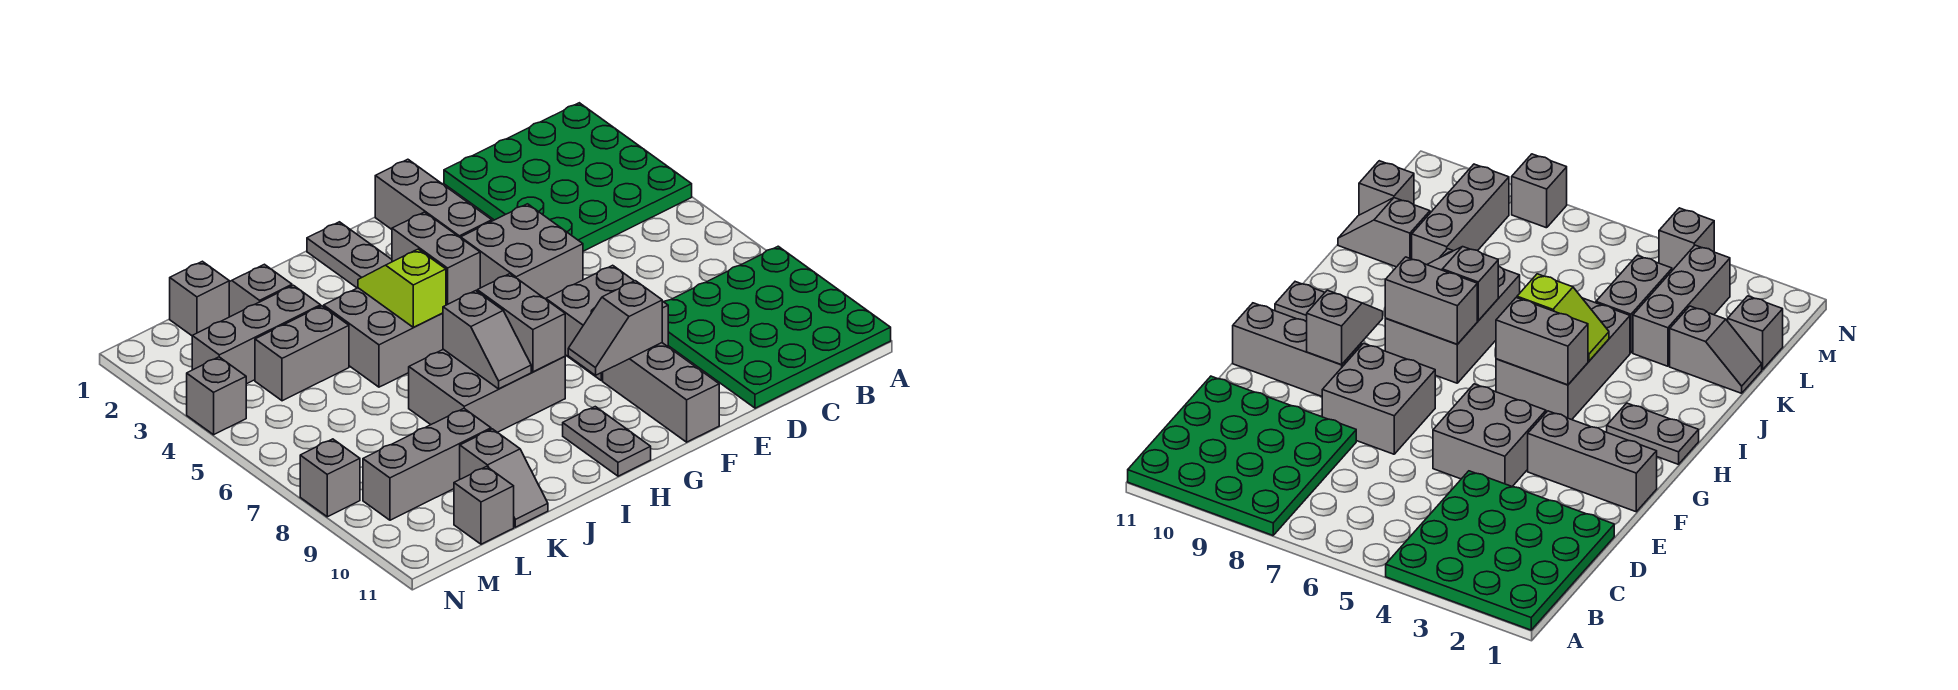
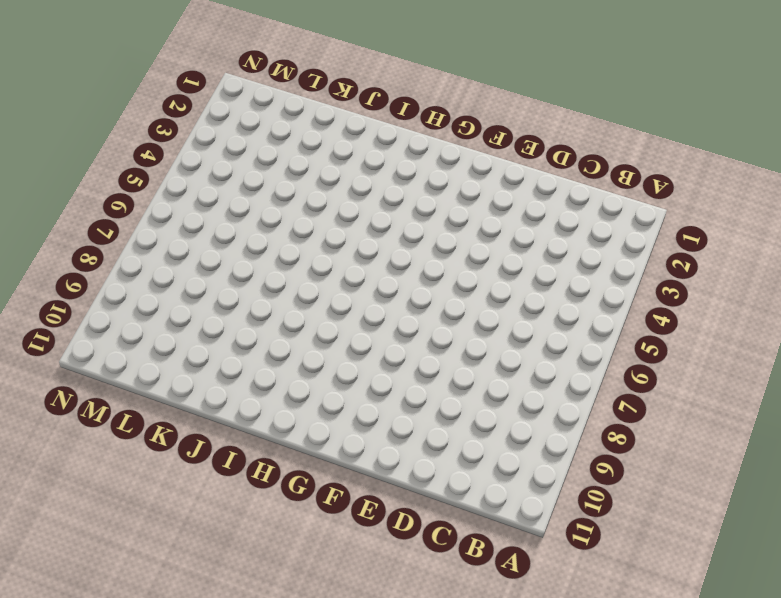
none -> green 4x4 plate [444,103,692,251]
none -> green 4x4 plate [664,246,891,408]
none -> grey 2x2 brick [461,204,583,299]

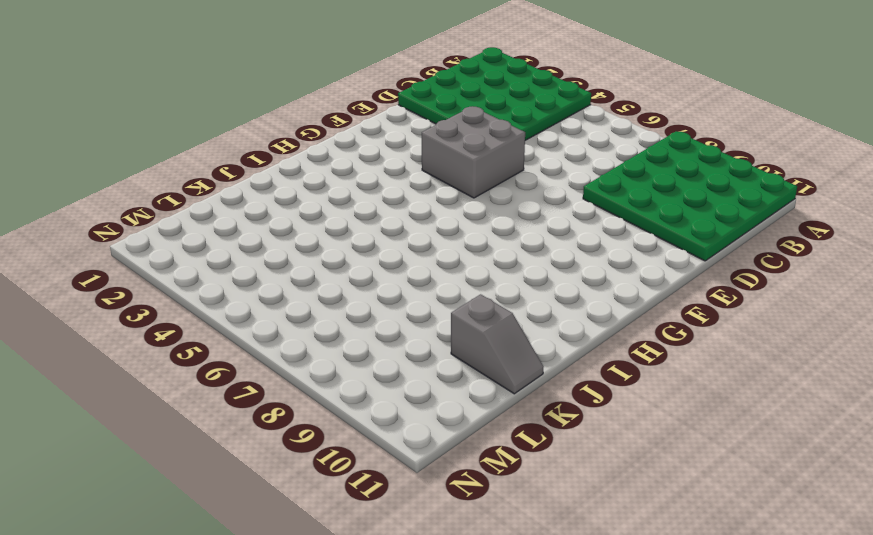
none -> grey 2x2 brick [546,265,668,381]
none -> grey 1x3 brick [375,159,492,238]
none -> grey 1x3 brick [603,343,719,442]

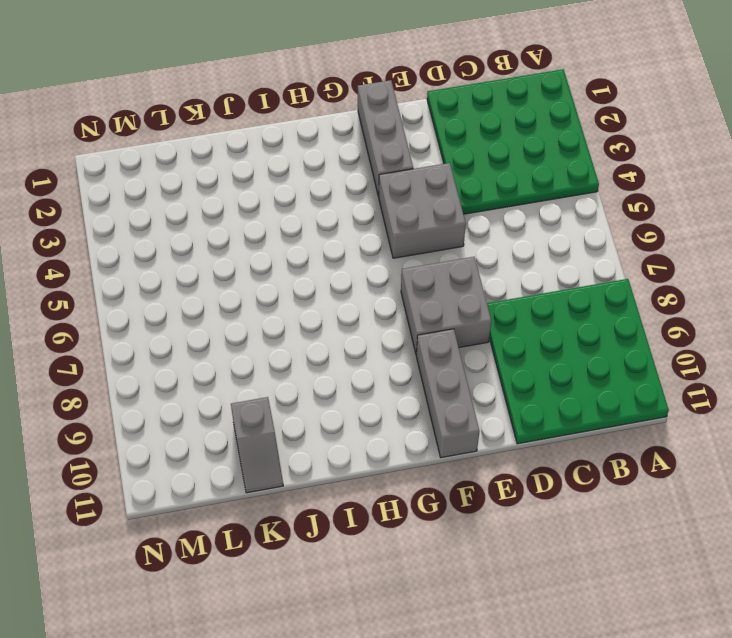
none -> grey 1x2 plate [307,222,392,288]
none -> grey 2x3 brick [324,288,443,387]
none -> grey 2x3 brick [409,349,565,432]

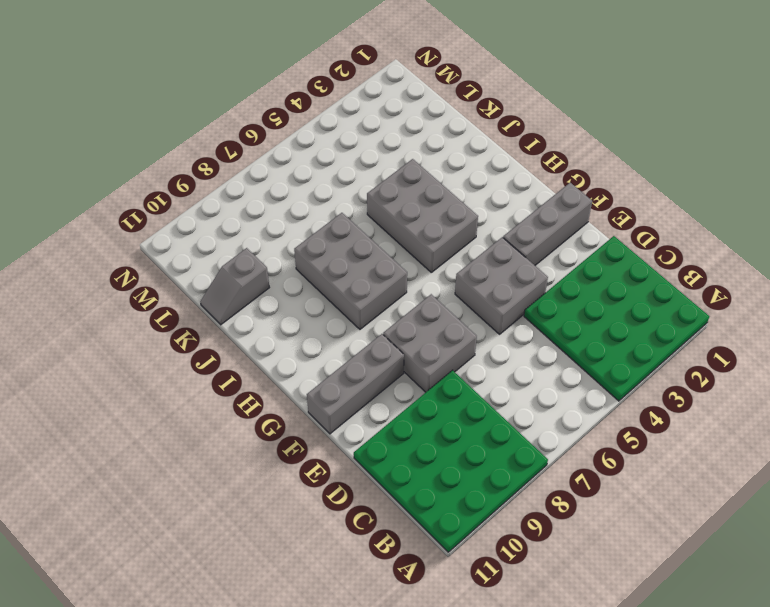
none -> grey 1x2 plate [307,222,392,288]
none -> grey 1x2 plate [563,407,651,476]
none -> grey 1x2 slope [229,264,292,317]

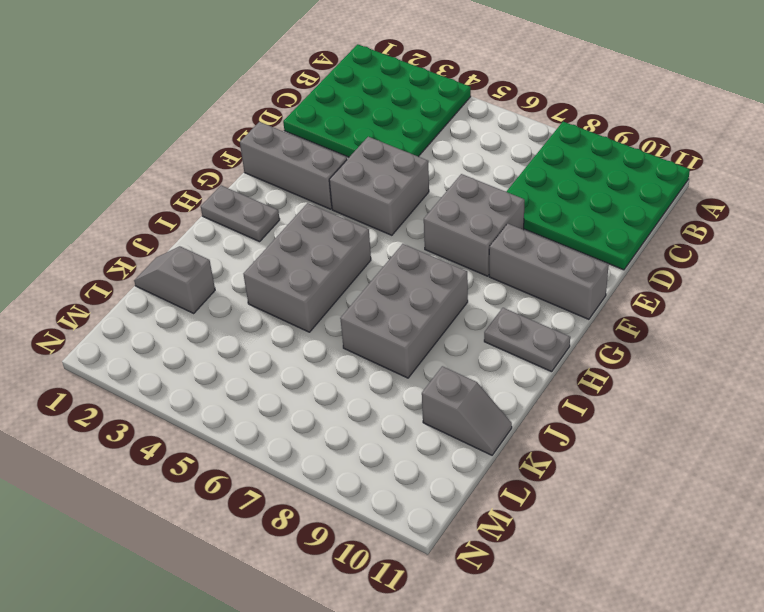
none -> grey 1x3 brick [192,285,321,384]
none -> grey 1x2 brick [255,306,349,401]
none -> grey 1x3 brick [363,409,491,520]

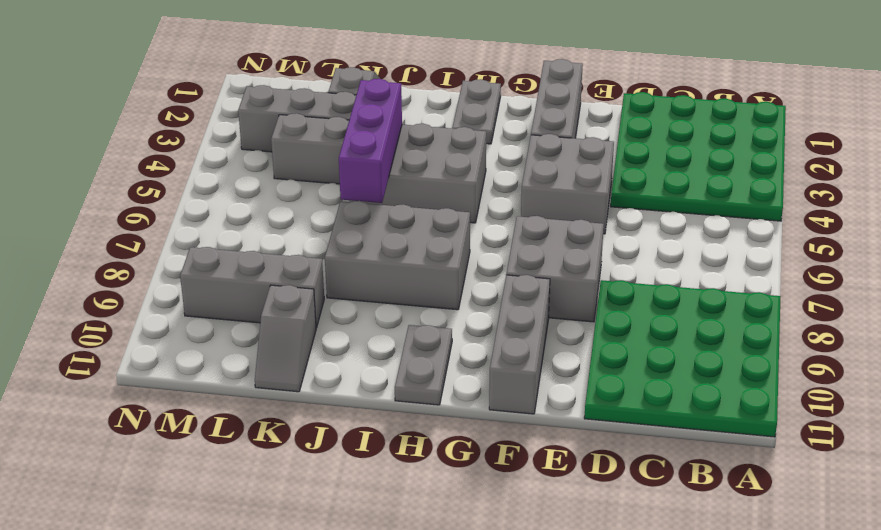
purple 1x3 brick [339,79,402,203] -> none
none -> grey 1x1 brick [170,261,229,336]
none -> grey 1x1 brick [454,467,514,544]
none -> grey 1x1 brick [187,357,246,435]

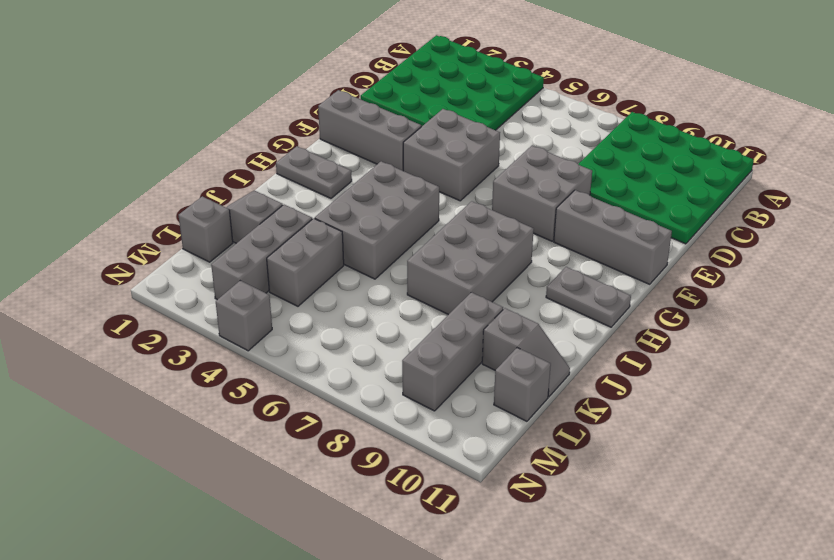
none -> grey 1x1 brick [300,439,360,517]
none -> grey 1x2 slope [568,281,662,375]
none -> grey 1x2 brick [392,212,480,305]

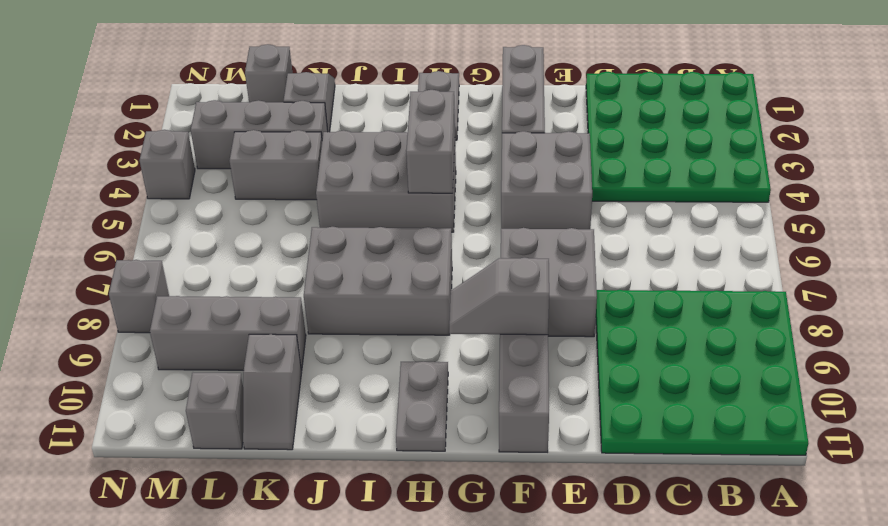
none -> grey 1x2 brick [477,274,565,372]
none -> lime 1x2 slope [358,249,446,327]
none -> grey 1x2 slope [443,291,531,389]

